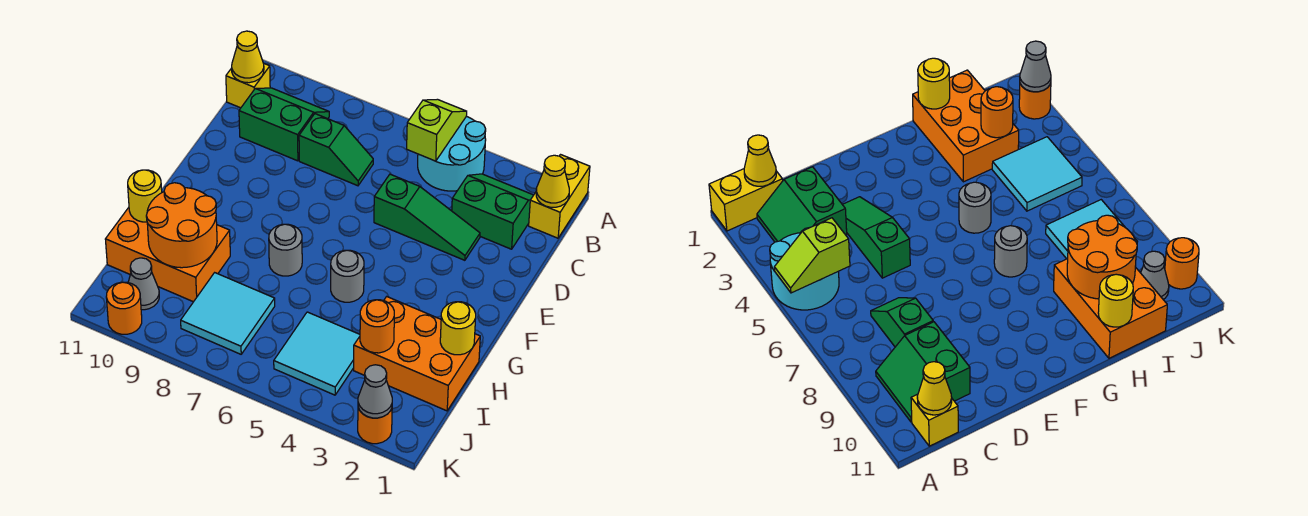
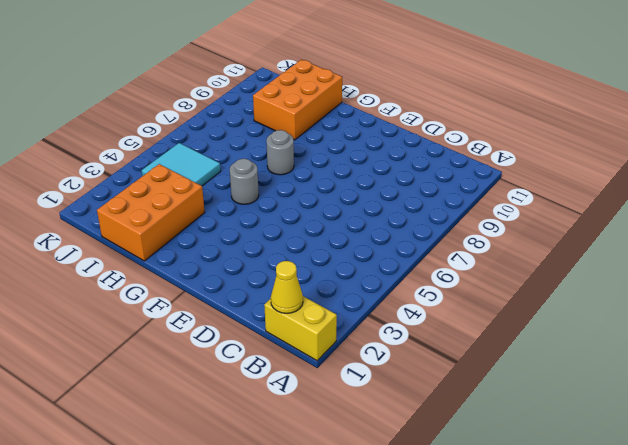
none -> cyan 2x2 round brick [418,116,486,191]
none -> green 2x2 slope [452,174,533,249]
none -> green 2x2 slope [239,88,329,161]

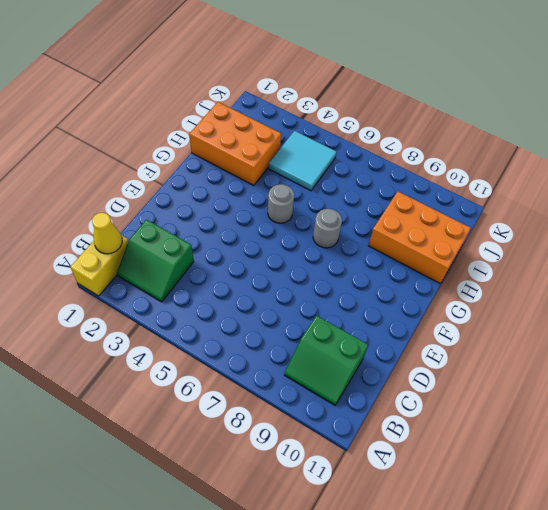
none -> cyan 2x2 round brick [418,116,486,191]
none -> yellow 1x1 brick [226,64,270,108]
none -> green 1x2 slope [299,114,373,186]

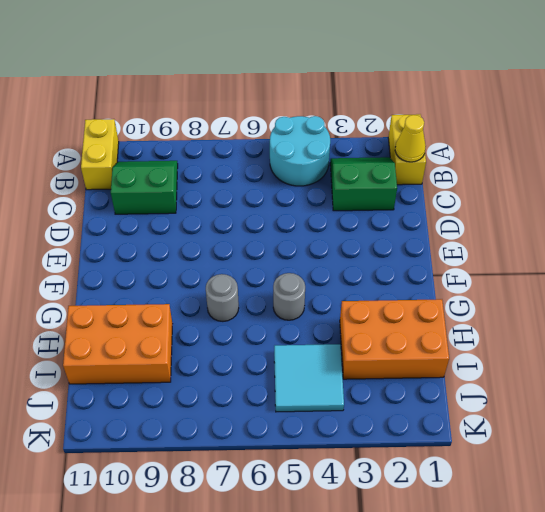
yellow 1x2 brick [81,119,119,190] -> yellow 1x1 brick [226,64,270,108]
none -> green 1x2 slope [299,114,373,186]
none -> green 1x3 slope [374,174,480,260]
none -> cyan 2x2 tile [181,273,275,354]

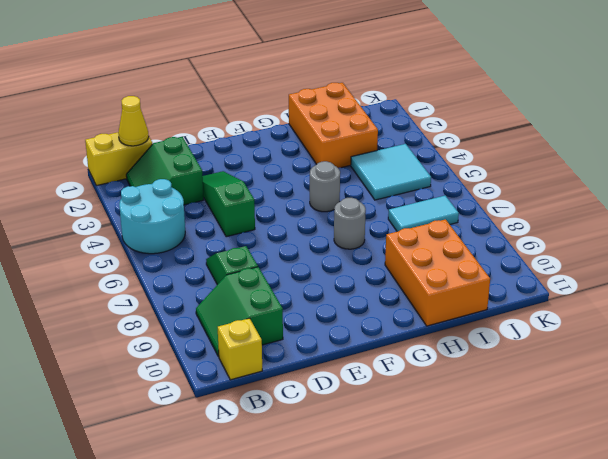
cyan 1x2 tile [388,195,459,232] -> cyan 2x2 tile [181,273,275,354]
none -> grey 1x1 cone [128,258,159,310]
none -> orange 1x1 round brick [358,408,392,444]
none -> orange 1x1 round brick [106,282,142,334]

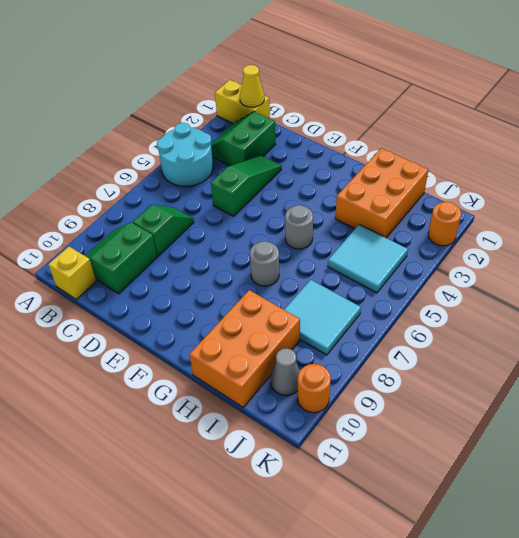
none -> lime 1x2 slope [407,99,467,161]
none -> yellow 1x1 cone [232,31,264,83]
none -> yellow 1x1 round brick [440,302,476,355]

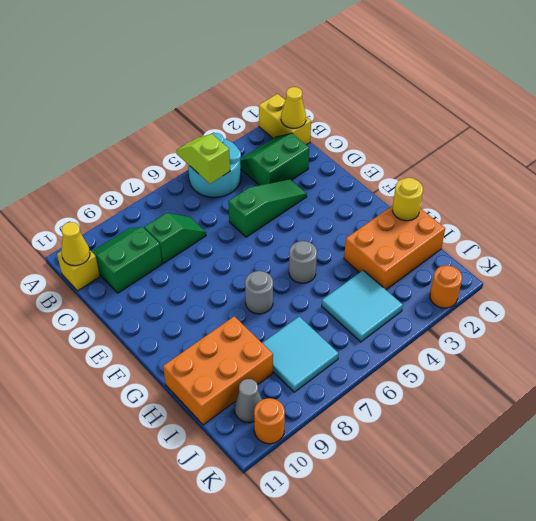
none -> orange 2x2 round brick [146,183,217,268]
none -> yellow 1x1 round brick [128,170,162,222]
none -> orange 1x1 round brick [360,300,394,353]

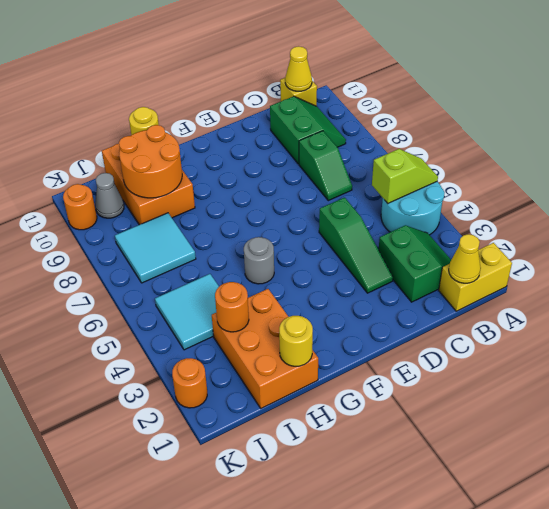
none -> grey 1x1 round brick [269,224,302,276]
none -> grey 1x1 cone [358,365,392,418]

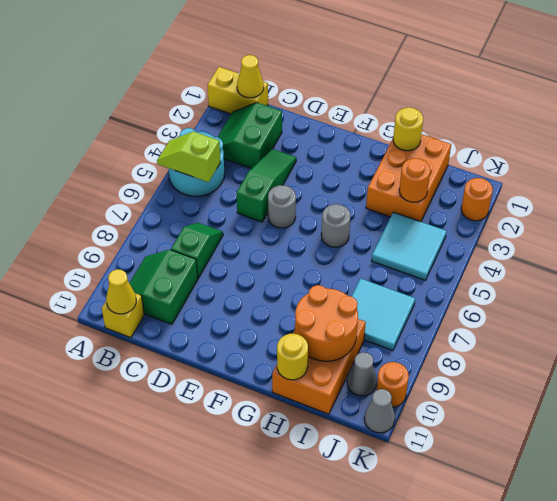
grey 1x1 round brick [268,185,296,228] -> grey 1x1 round brick moved to [269,224,302,276]
grey 1x1 cone [364,389,395,433] -> grey 1x1 cone moved to [358,365,392,418]

